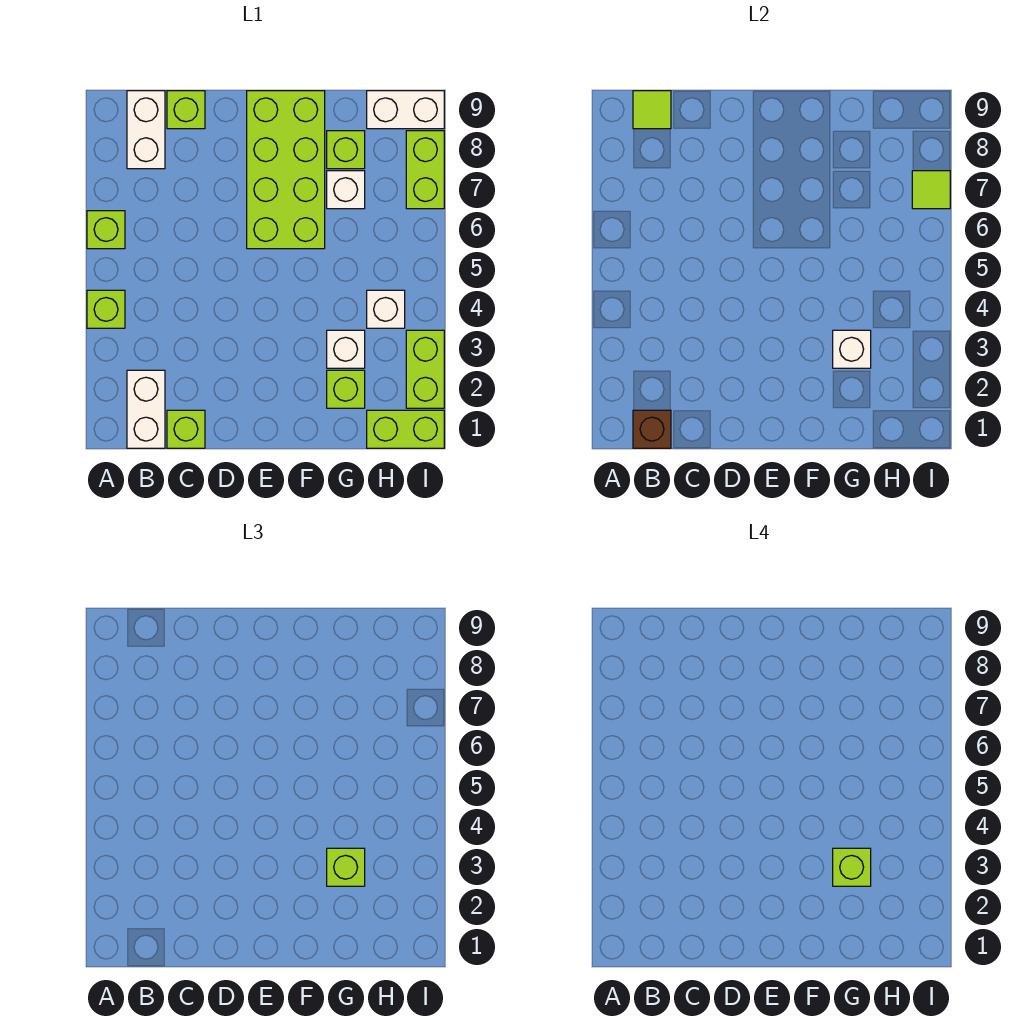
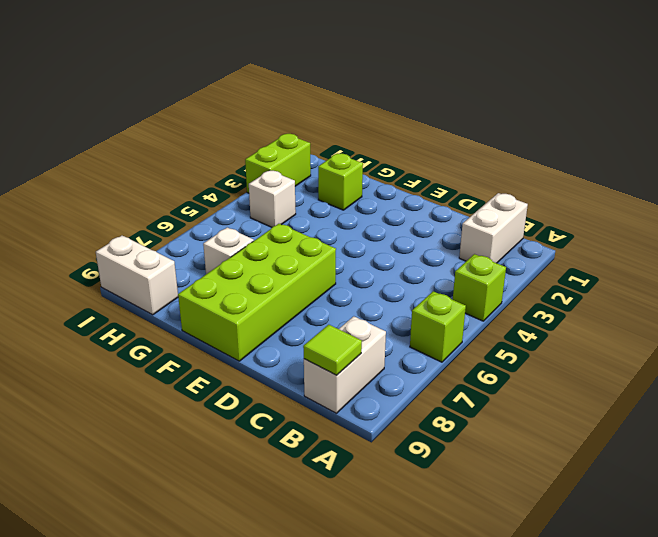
none -> lime 1x1 brick [167,410,205,448]
none -> lime 1x1 brick [167,91,205,129]
none -> white 1x1 brick [327,330,365,368]

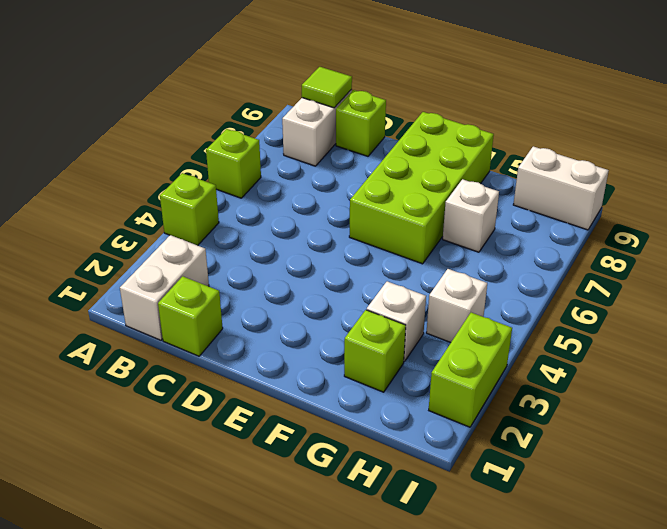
none -> lime 1x1 brick [327,131,365,169]
none -> lime 1x2 brick [367,410,444,448]
none -> lime 1x2 brick [406,131,444,209]

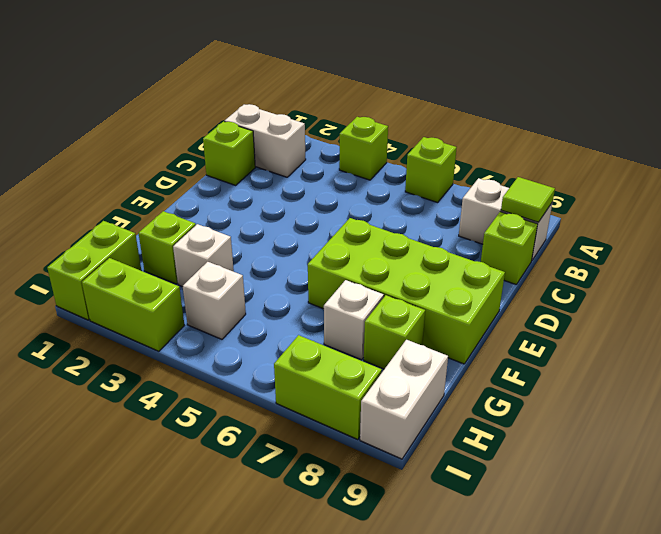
none -> brown 1x1 brick [633,410,671,448]
none -> white 1x1 brick [833,330,871,368]
none -> lime 1x1 tile [912,171,950,209]

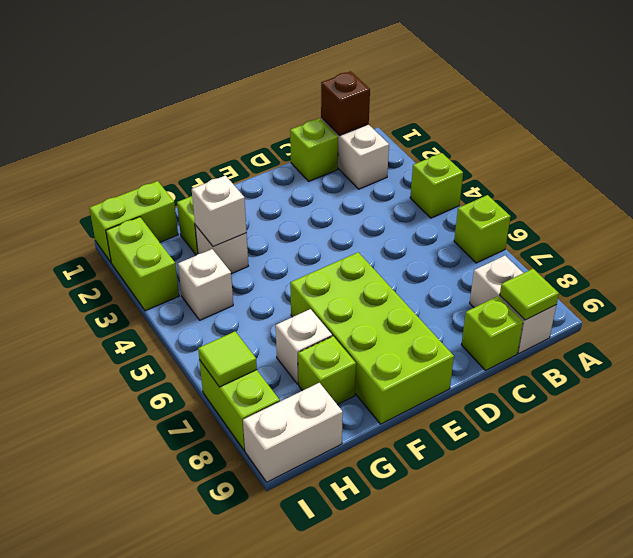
none -> lime 1x1 brick [327,848,365,886]
none -> lime 1x1 brick [833,848,871,886]

